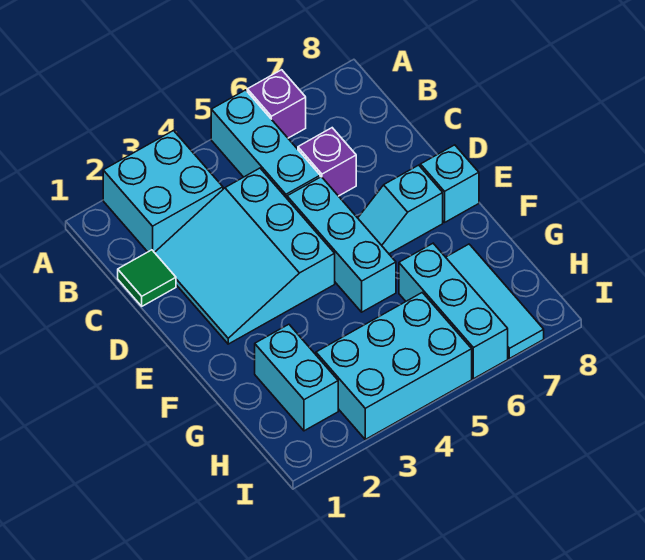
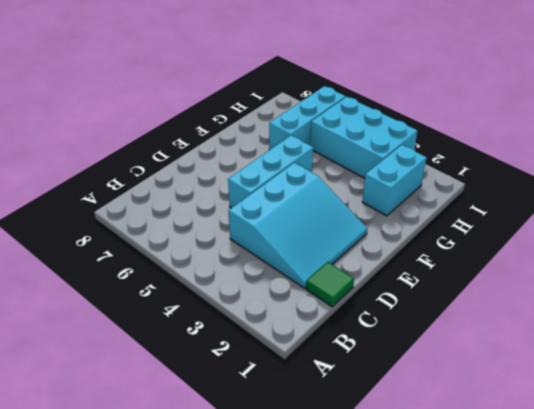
none -> cyan 2x2 brick [103,131,223,252]
none -> cyan 1x3 brick [211,90,320,198]
none -> purple 1x1 brick [247,70,306,138]

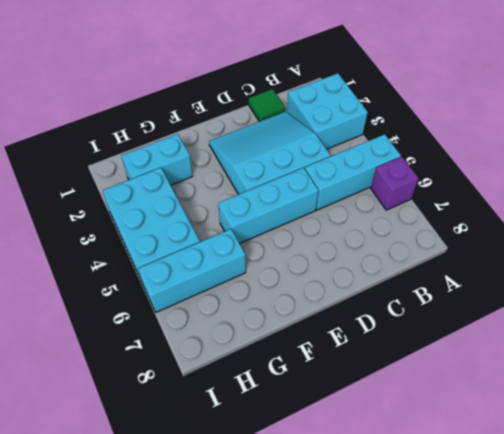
none -> purple 1x1 brick [298,128,356,196]
none -> cyan 1x2 slope [358,165,443,254]
none -> cyan 1x1 brick [420,145,479,222]

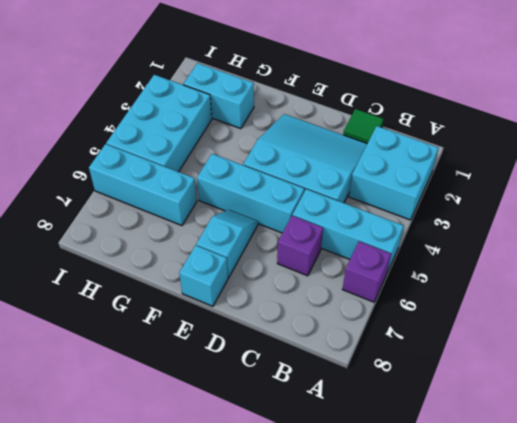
none -> cyan 1x3 tile [446,244,544,359]

